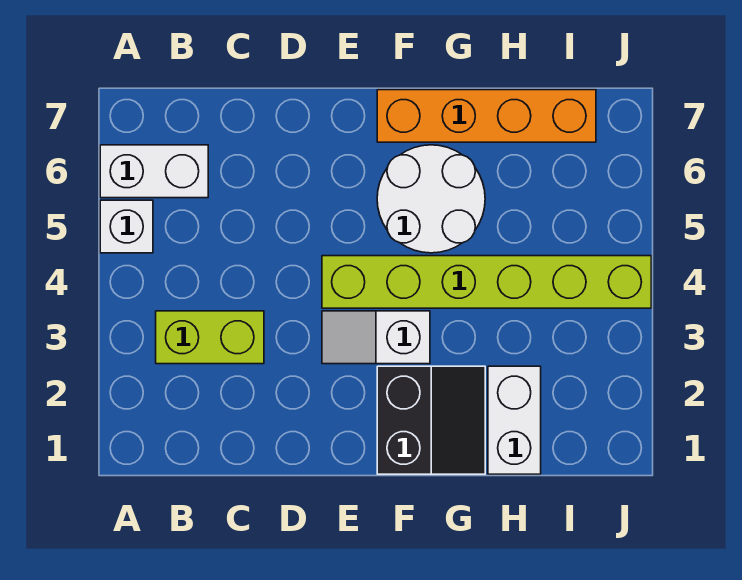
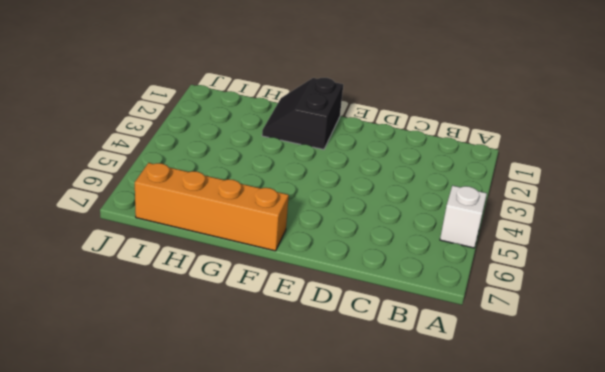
none -> white 1x2 brick [100,145,208,198]
none -> lime 1x2 brick [156,311,264,364]

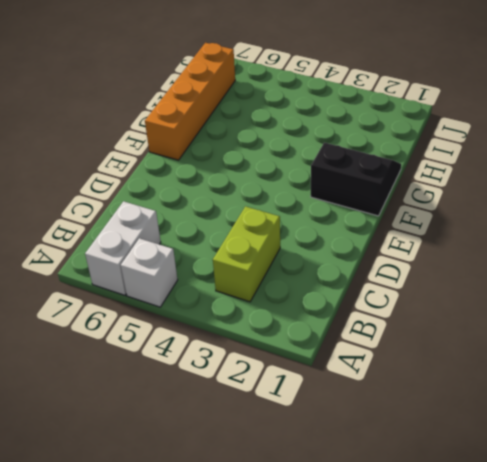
none -> white 1x2 slope [322,311,430,364]
none -> lime 1x6 brick [322,256,651,308]

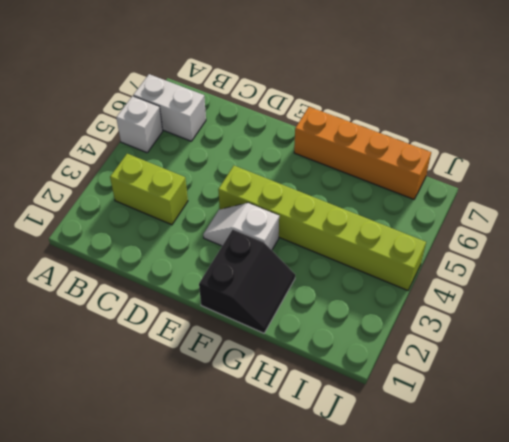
none -> white 2x2 round brick [377,145,485,253]
none -> white 1x2 brick [488,366,541,474]

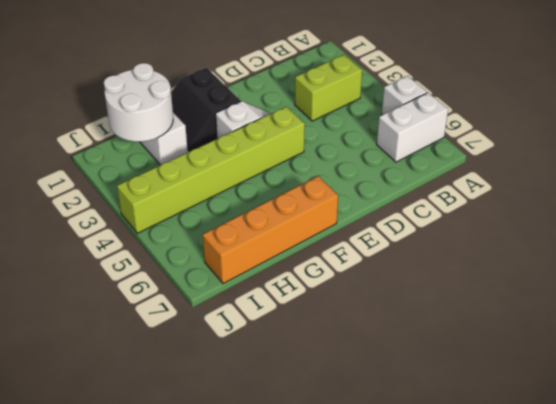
white 2x2 round brick [104,63,173,142] -> white 2x2 round brick moved to [377,145,485,253]

